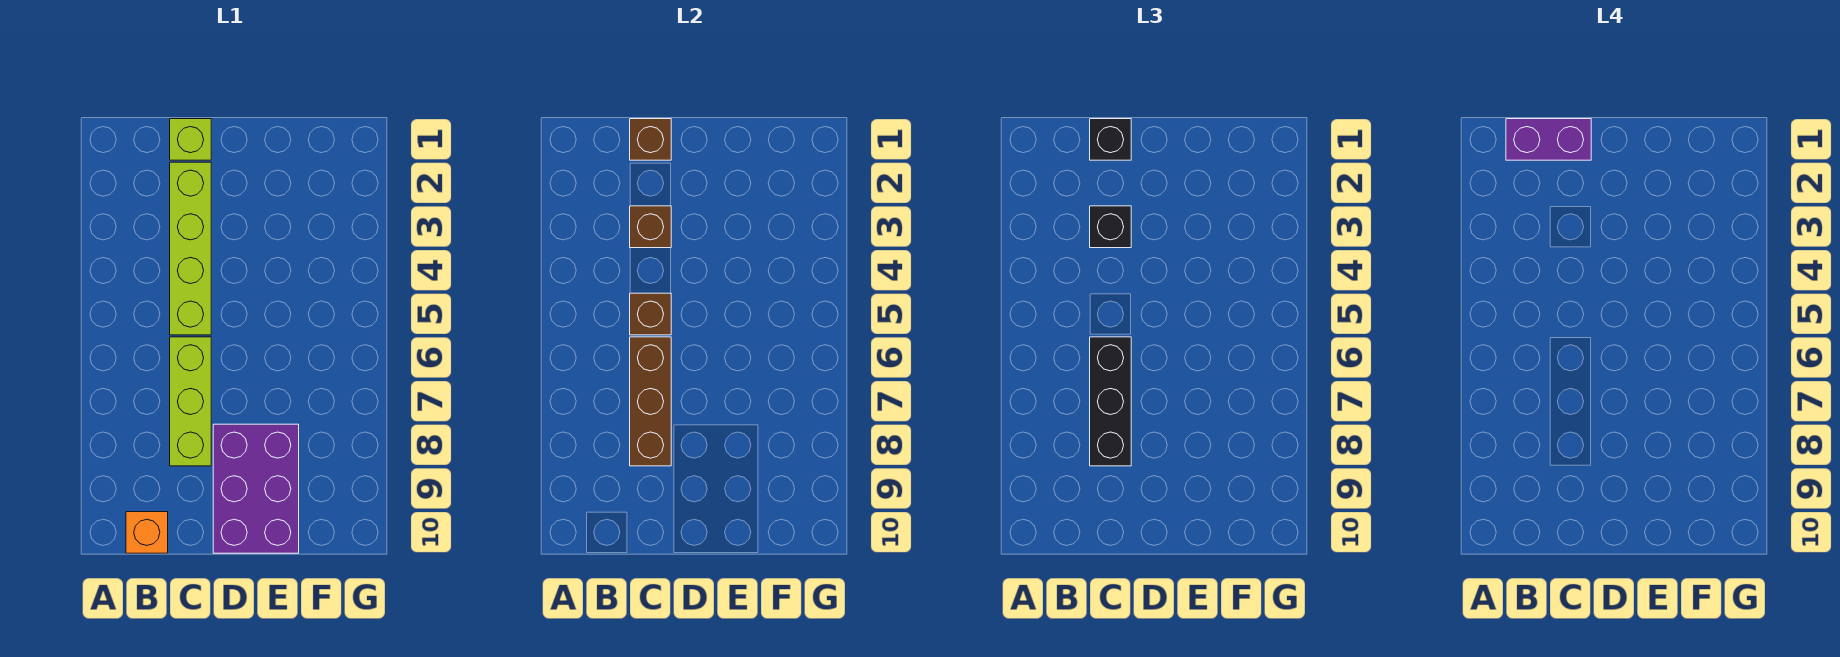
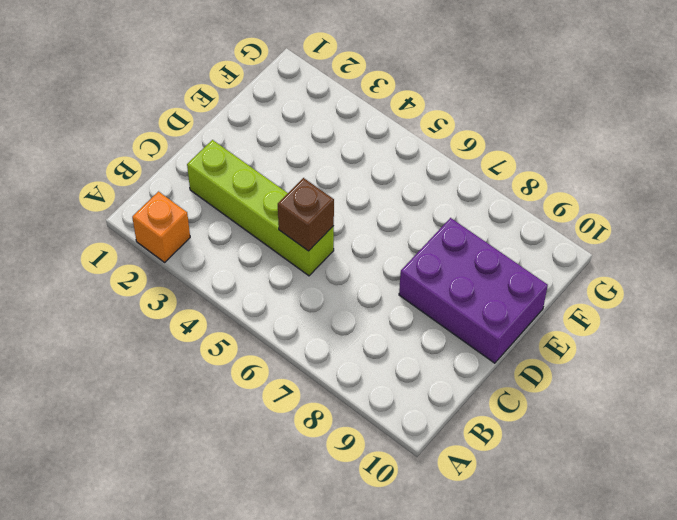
orange 1x1 brick [132,192,190,262] -> orange 1x1 brick moved to [126,512,168,553]
none -> lime 1x1 brick [170,119,211,160]
none -> lime 1x3 brick [170,337,211,466]
none -> brown 1x1 brick [630,119,671,160]

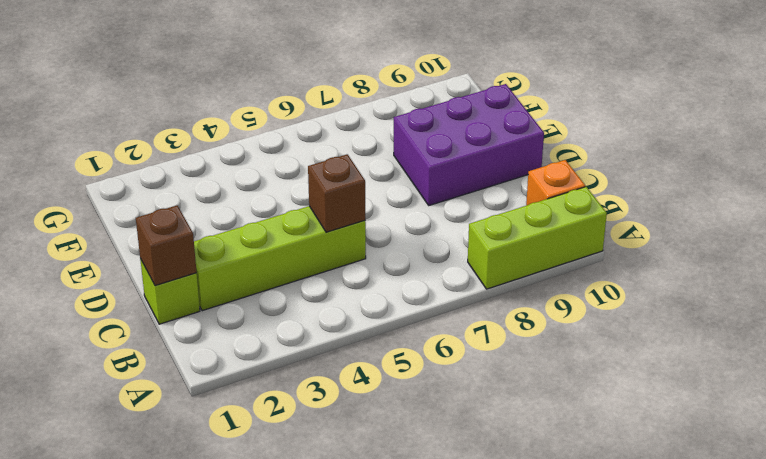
lime 1x3 brick [468,187,607,289] -> lime 1x3 brick moved to [170,337,211,466]
none -> brown 1x1 brick [630,206,671,248]
none -> brown 1x3 brick [630,337,671,466]
none -> black 1x1 brick [1090,119,1131,160]

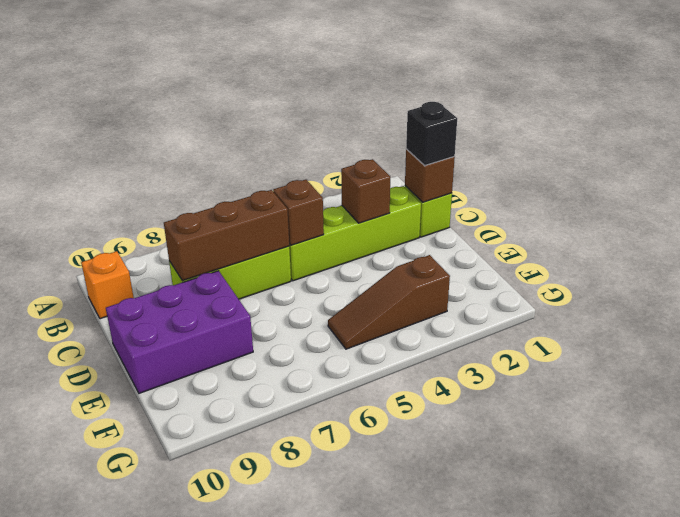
brown 1x3 slope [328,255,450,349] -> none
none -> black 1x1 brick [1090,206,1131,248]
none -> black 1x3 brick [1090,337,1131,466]
none -> purple 1x2 brick [1506,119,1591,160]

